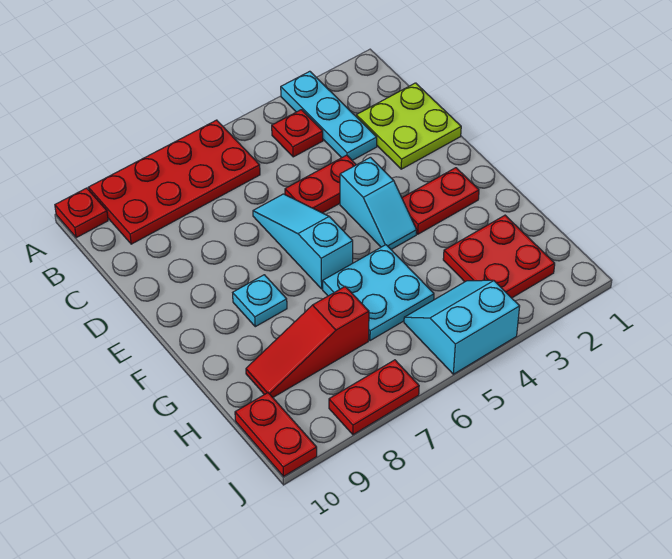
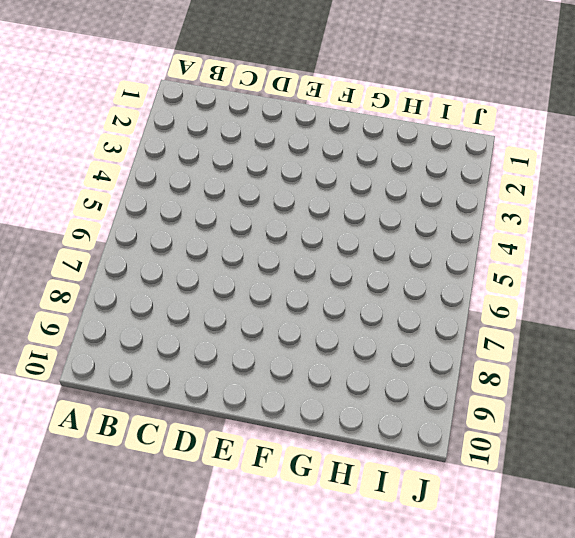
none -> cyan 1x3 plate [281,71,377,160]
none -> red 2x4 plate [88,120,260,244]
none -> red 1x1 plate [55,188,108,238]

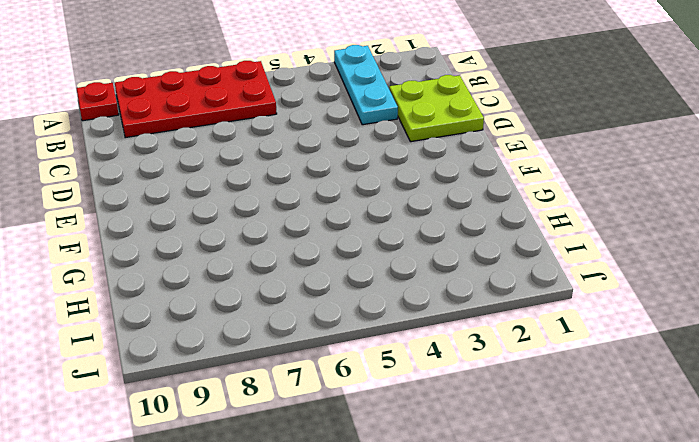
none -> red 1x1 plate [272,110,323,157]
none -> red 1x2 plate [285,155,356,213]
none -> cyan 1x3 slope [253,194,353,289]

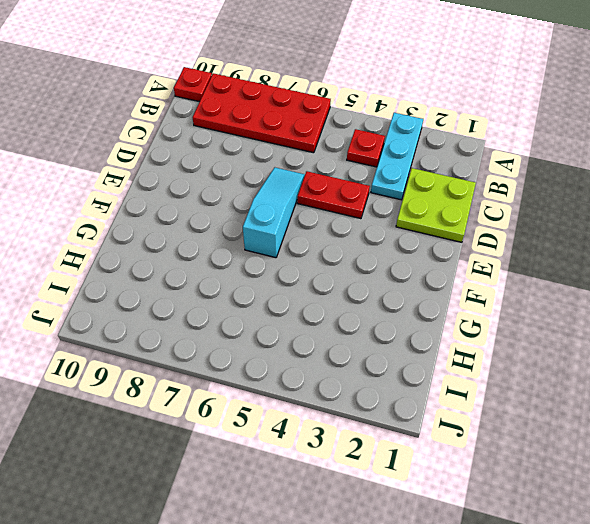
none -> cyan 1x2 slope [340,157,416,249]
none -> red 1x2 plate [402,168,479,234]
none -> cyan 1x1 plate [233,275,287,327]

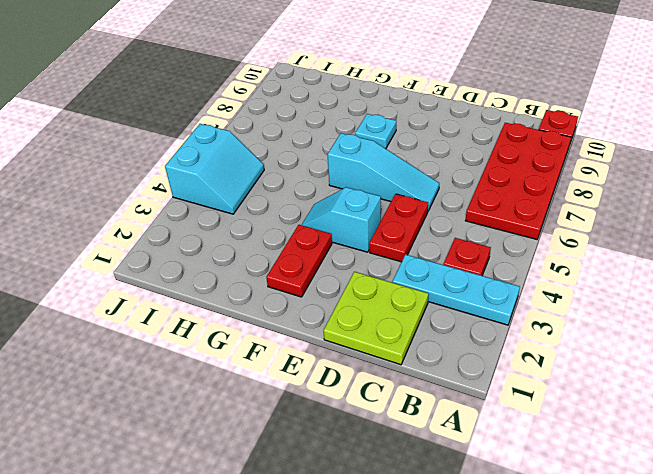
none -> cyan 2x2 plate [323,245,434,341]
none -> red 2x2 plate [443,215,555,298]
none -> red 1x3 slope [246,287,369,397]

